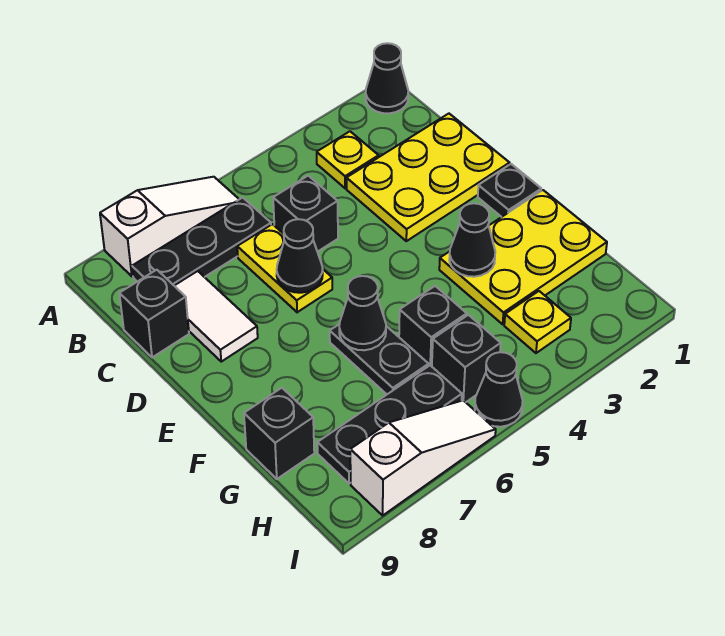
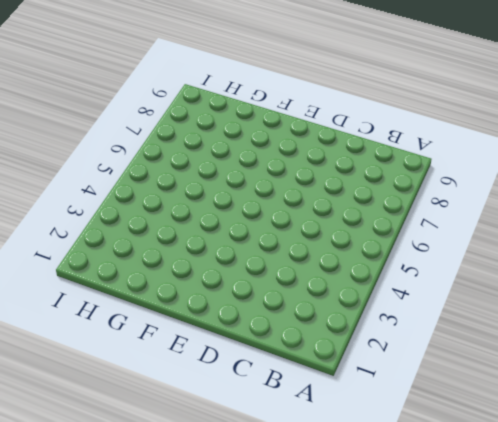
none -> black 1x1 cone [366,43,408,113]
none -> white 1x3 slope [100,177,239,276]
none -> yellow 1x1 plate [317,131,379,188]

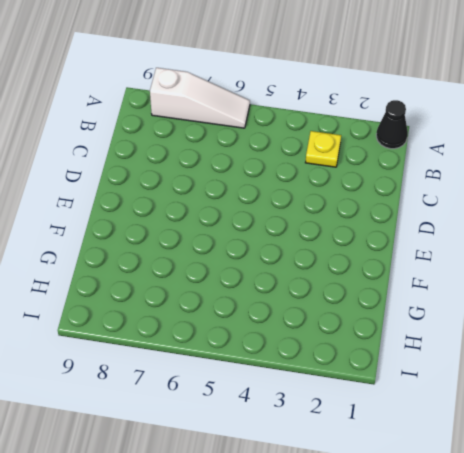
none -> black 1x3 plate [132,198,271,285]
none -> yellow 2x3 plate [347,114,510,241]
none -> black 1x1 brick [273,176,338,252]

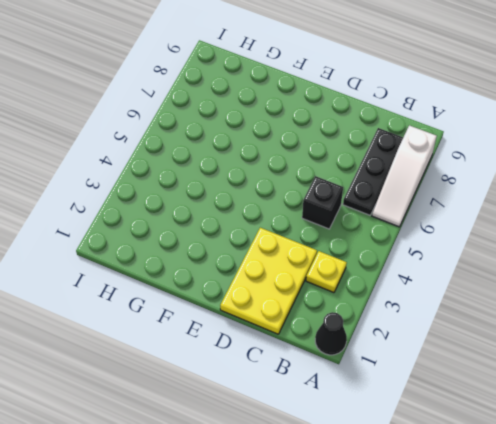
none -> yellow 1x2 plate [237,224,332,312]
none -> white 1x2 tile [174,271,258,362]
none -> black 1x1 brick [119,270,189,357]

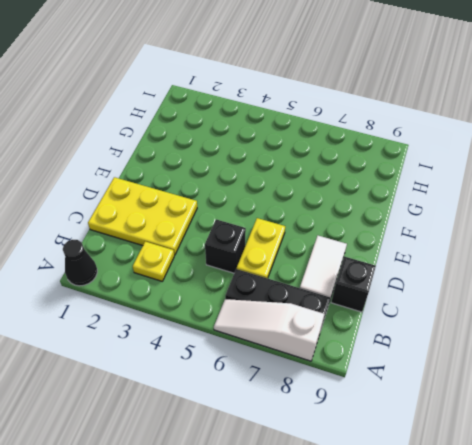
none -> black 1x1 plate [478,164,541,217]
none -> yellow 2x3 plate [439,190,607,324]
none -> black 1x2 plate [330,324,429,394]

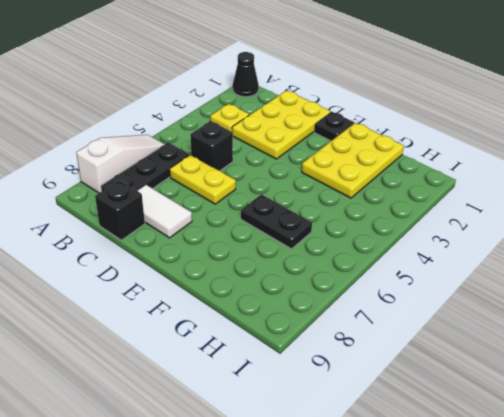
none -> black 1x1 brick [399,286,467,366]
none -> black 1x1 brick [244,388,314,479]
none -> yellow 1x1 plate [504,291,571,353]

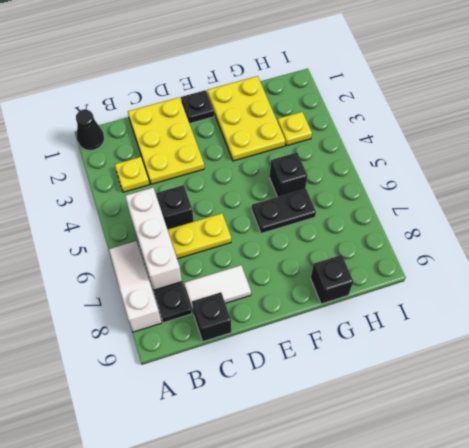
white 1x3 brick [125,188,182,290] -> none
none -> black 1x1 brick [432,315,501,402]
none -> black 1x3 plate [317,365,462,483]
none -> black 1x1 cone [475,352,523,427]

